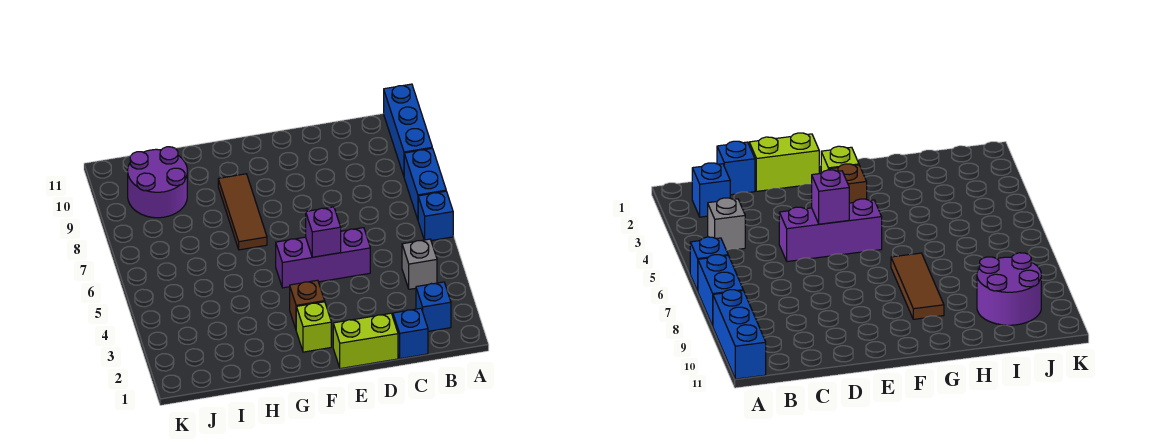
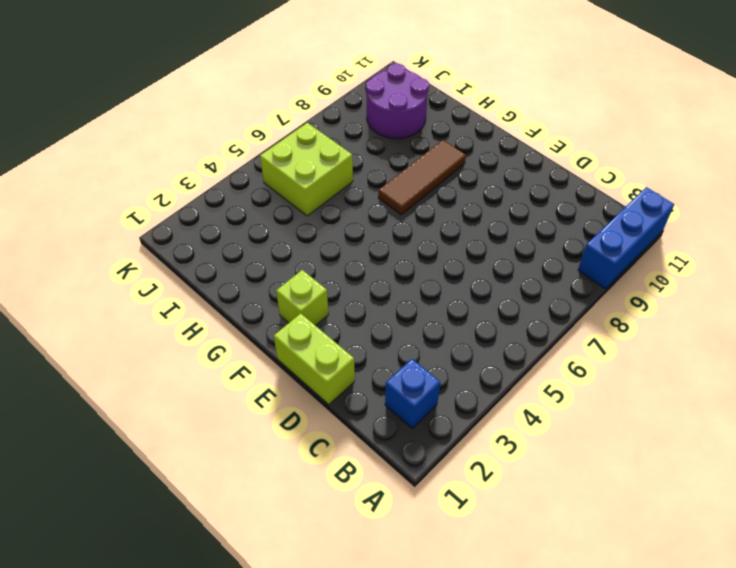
lime 2x2 brick [260,123,353,216] -> none
none -> blue 1x1 brick [418,191,453,241]
none -> blue 1x2 brick [404,148,446,219]
none -> grey 1x1 brick [402,239,437,289]

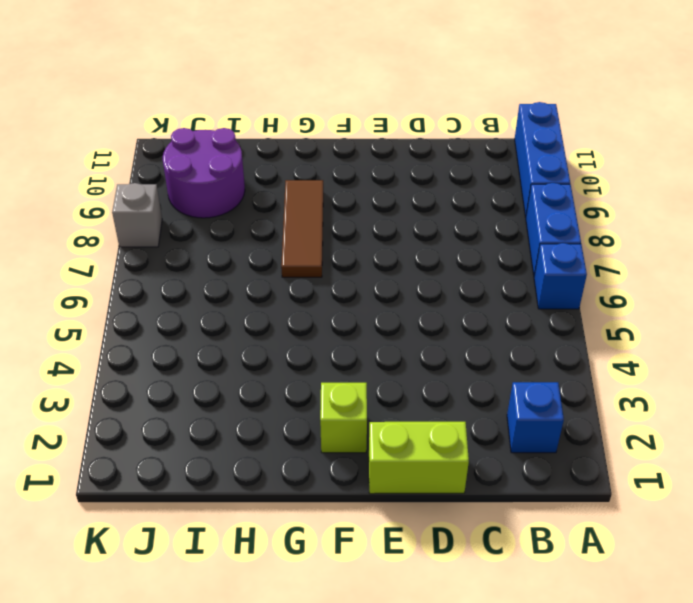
grey 1x1 brick [112,183,162,247] -> grey 1x1 brick moved to [402,239,437,289]
none -> blue 1x1 brick [393,308,428,359]
none -> purple 1x3 brick [276,228,370,288]
none -> brown 1x1 brick [290,280,325,329]

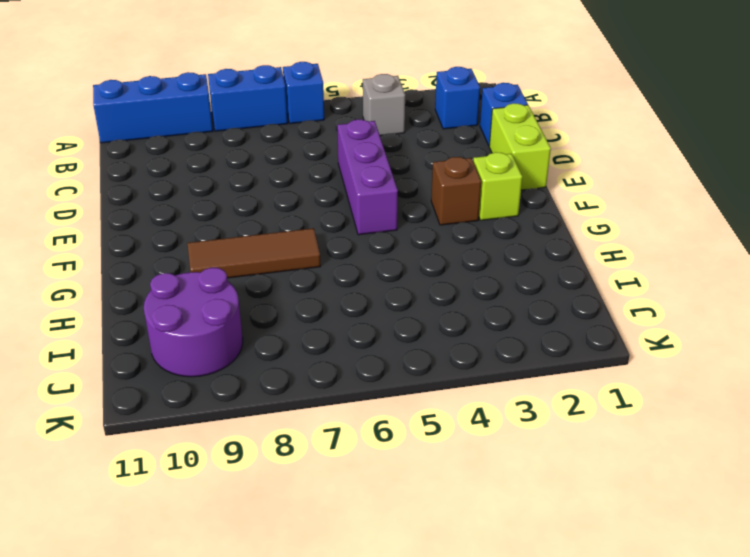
none -> purple 1x1 brick [306,207,341,257]

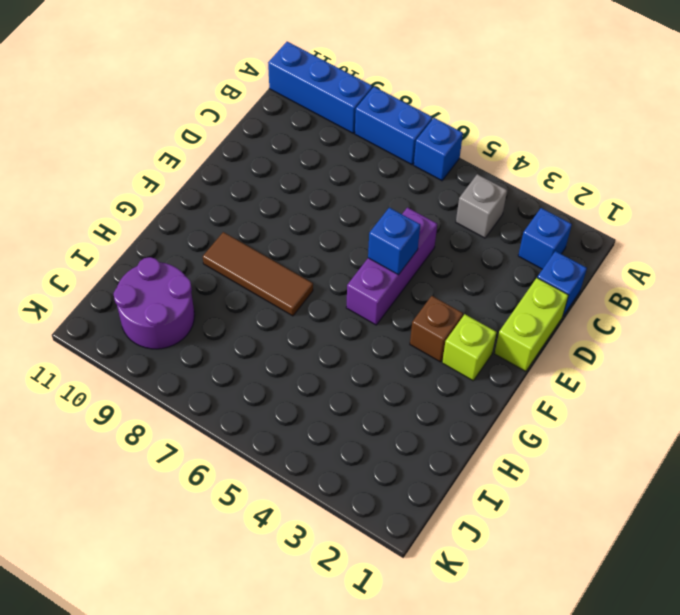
blue 1x1 brick [368,208,420,275] -> purple 1x1 brick [306,207,341,257]

